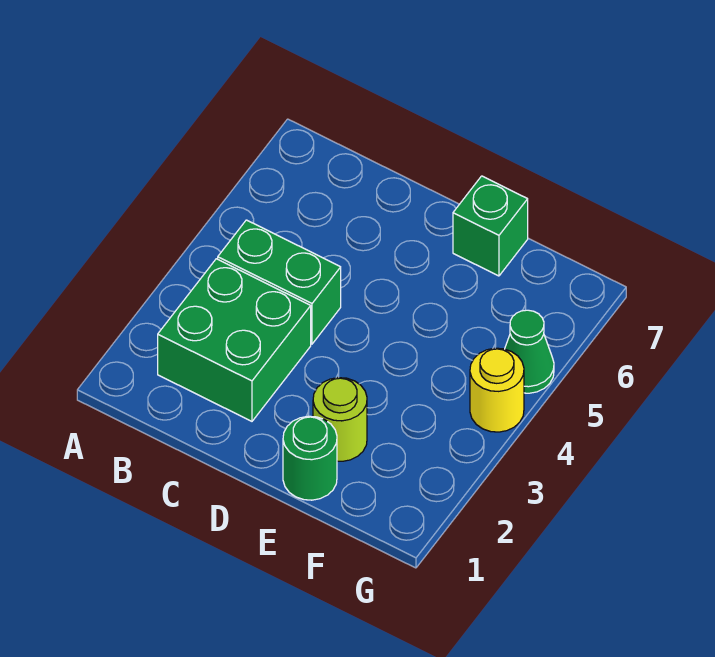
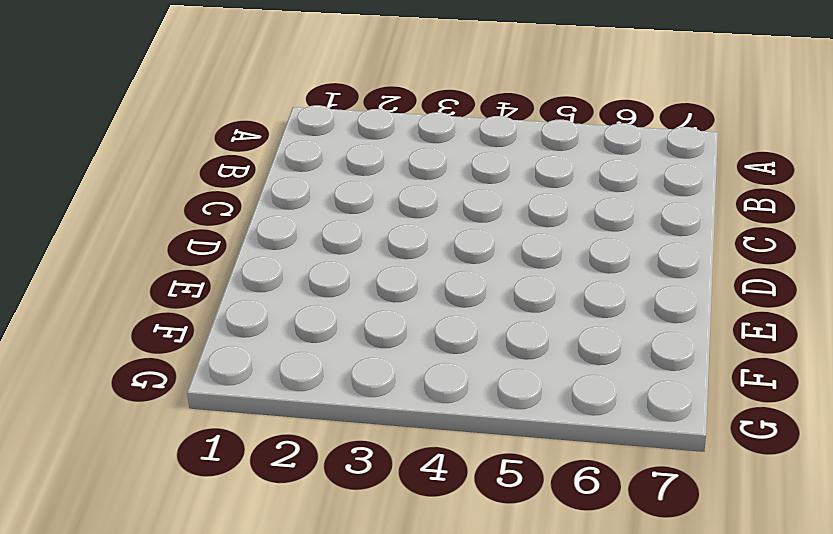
none -> green 2x2 brick [158,259,311,421]
none -> green 1x2 brick [218,220,341,344]

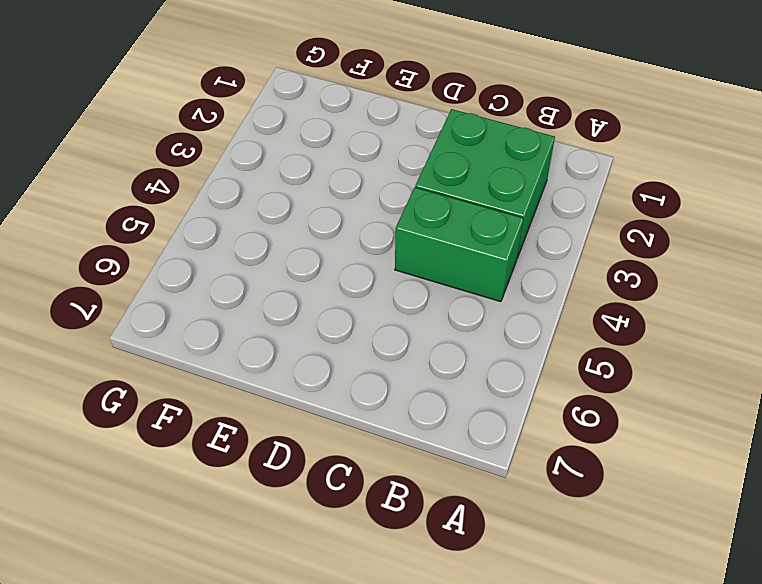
none -> green 1x1 round brick [283,416,337,500]
none -> lime 1x1 round brick [313,378,367,461]

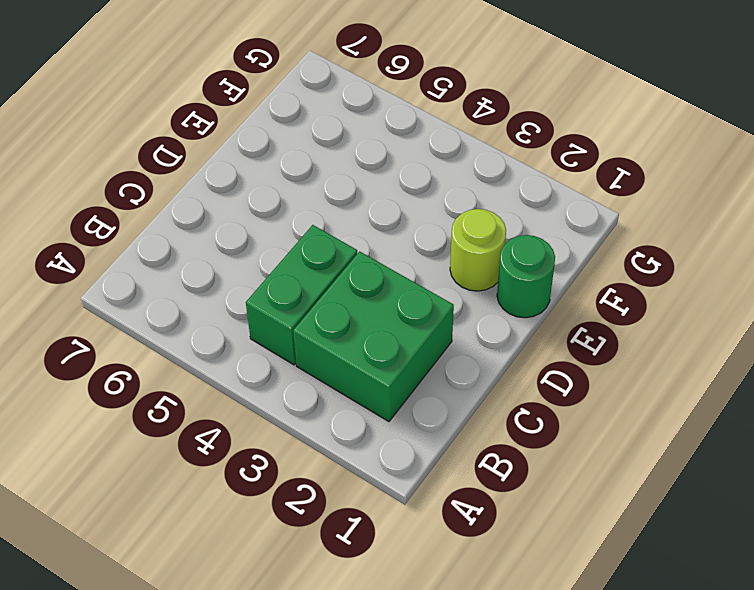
none -> green 1x1 brick [453,176,528,276]
none -> yellow 1x1 round brick [470,348,524,432]

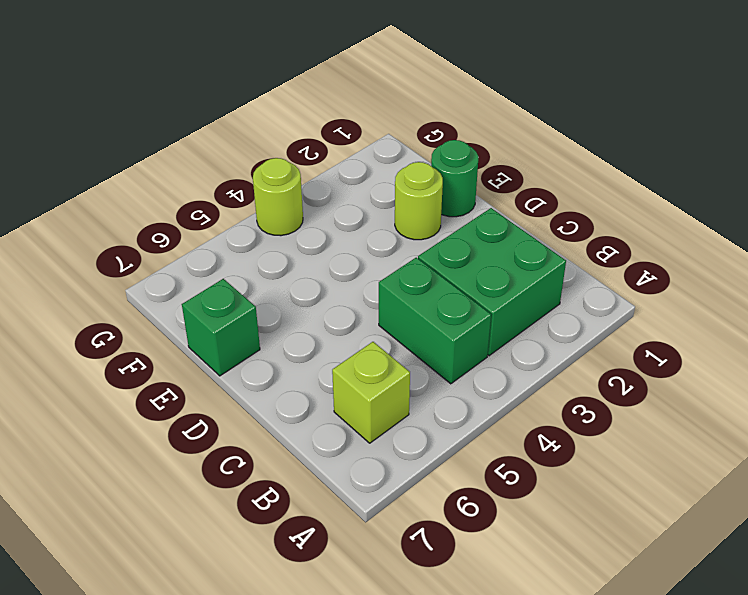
lime 1x1 brick [332,342,410,443] -> none
lime 1x1 round brick [253,158,303,236] -> yellow 1x1 round brick [470,348,524,432]
none -> green 1x1 cone [505,310,554,393]

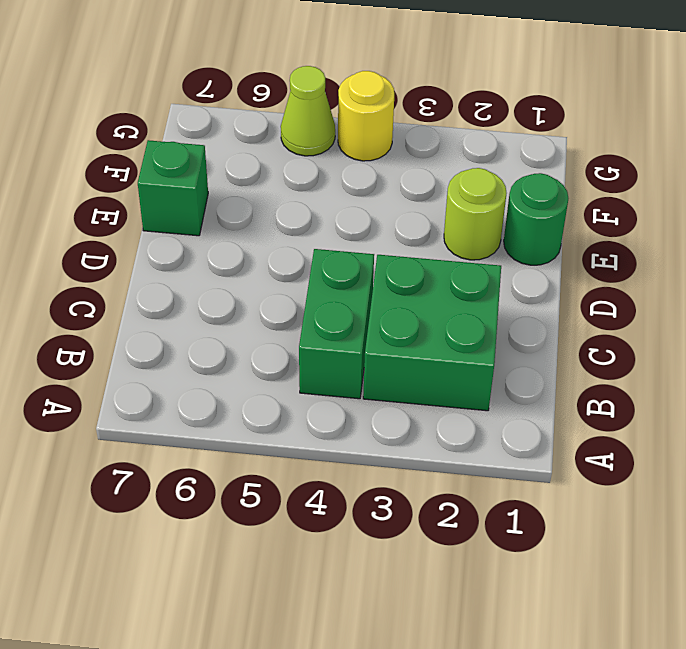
lime 1x1 cone [281,66,335,156] -> green 1x1 cone [505,310,554,393]

